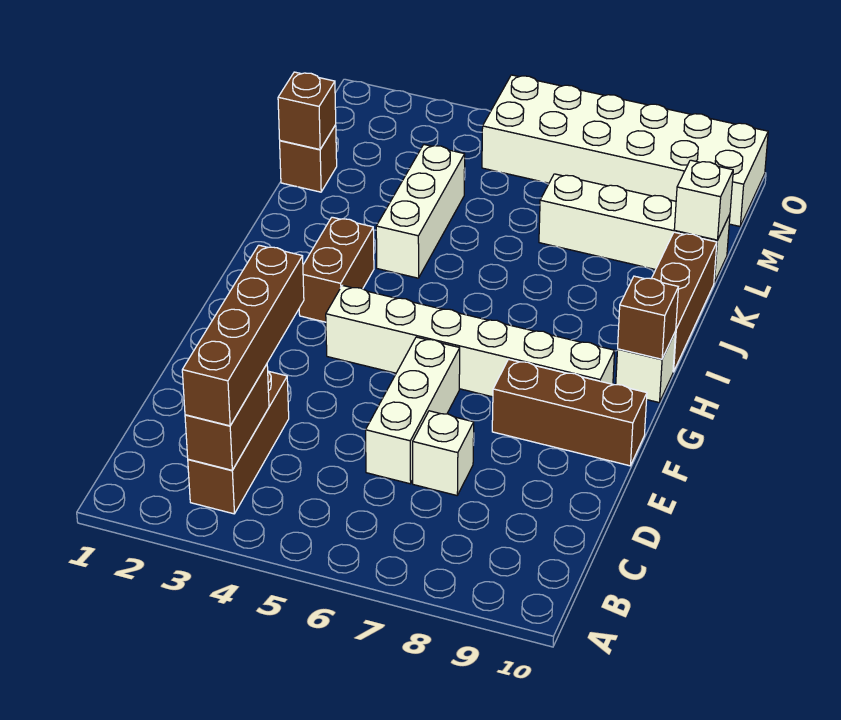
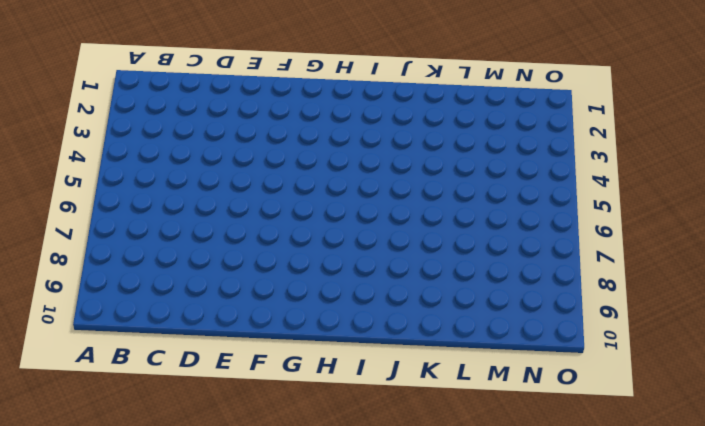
none -> brown 1x3 brick [188,371,289,514]
none -> white 1x3 brick [366,337,460,484]
none -> white 1x1 brick [413,411,474,495]

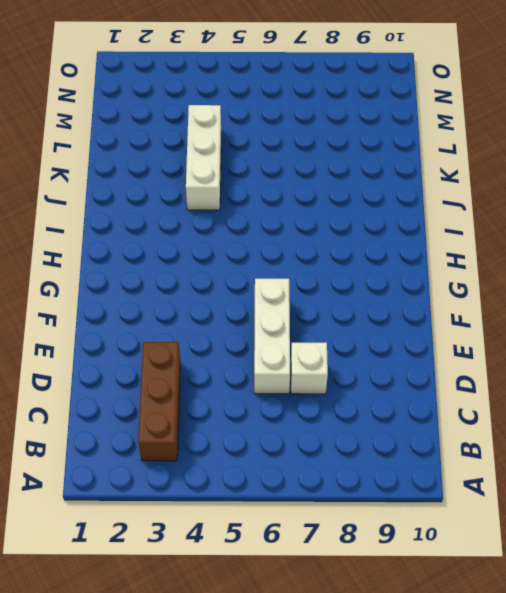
none -> brown 1x3 brick [492,359,647,466]
none -> white 1x6 brick [326,285,615,397]
none -> brown 1x2 brick [299,217,374,322]

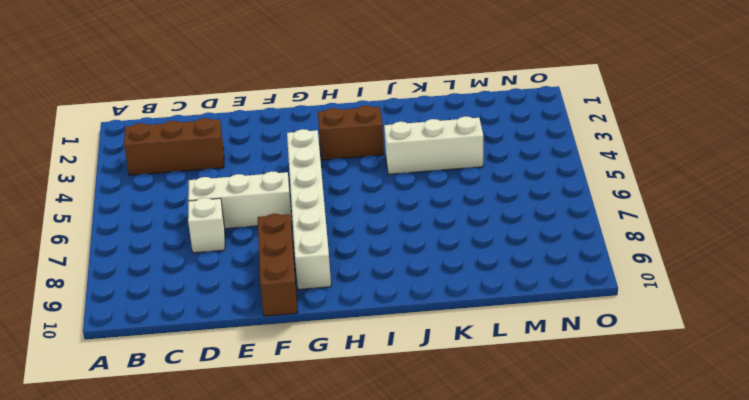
none -> white 1x1 brick [616,331,676,402]
none -> brown 1x3 brick [651,232,717,372]
none -> brown 1x1 brick [280,125,337,192]

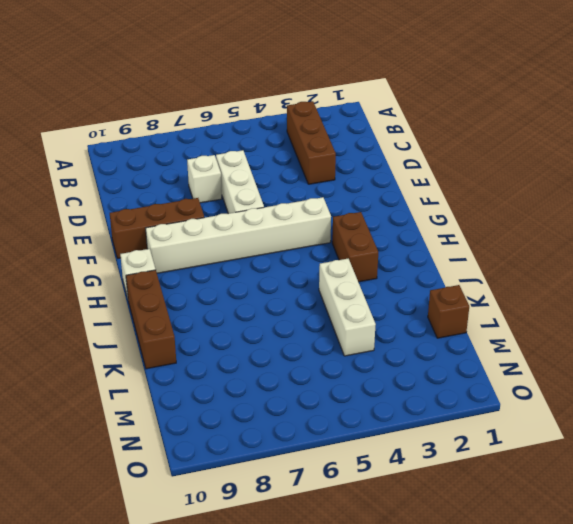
none -> white 1x4 brick [539,174,730,283]
none -> white 2x6 brick [482,75,768,226]
none -> brown 1x2 brick [185,364,269,470]

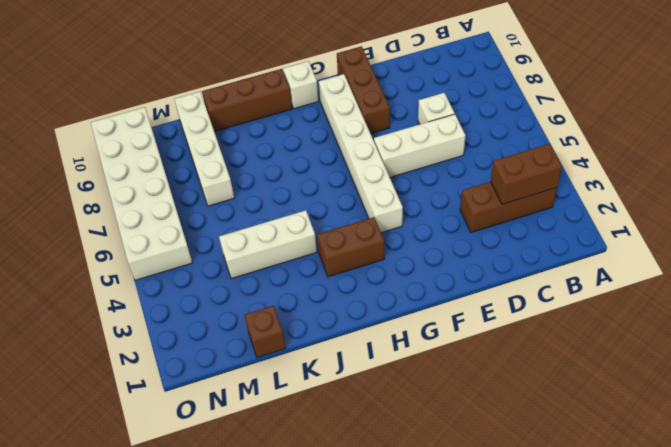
none -> brown 1x1 brick [618,276,678,359]
none -> brown 1x1 brick [278,72,336,149]
none -> white 1x1 brick [674,160,733,240]

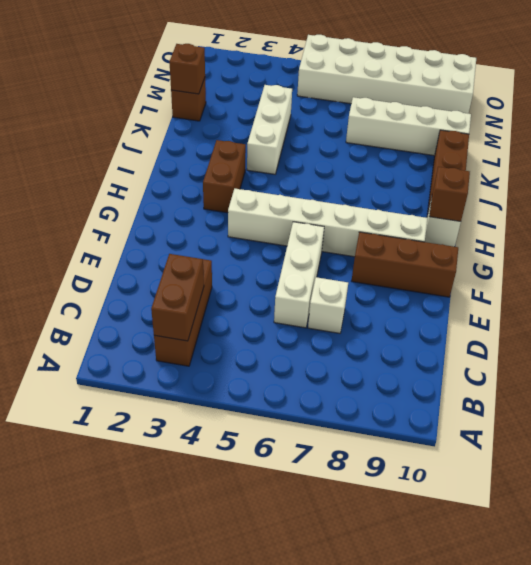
none -> white 1x1 brick [674,160,733,240]
none -> brown 1x4 brick [182,245,304,426]

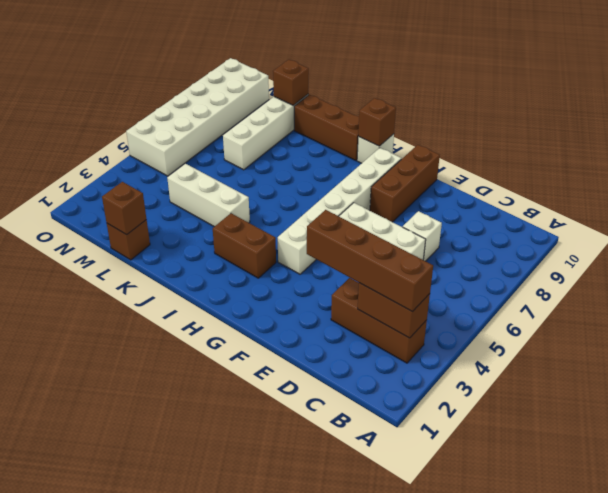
brown 1x1 brick [273,60,309,105] -> white 1x1 brick [674,160,733,240]

